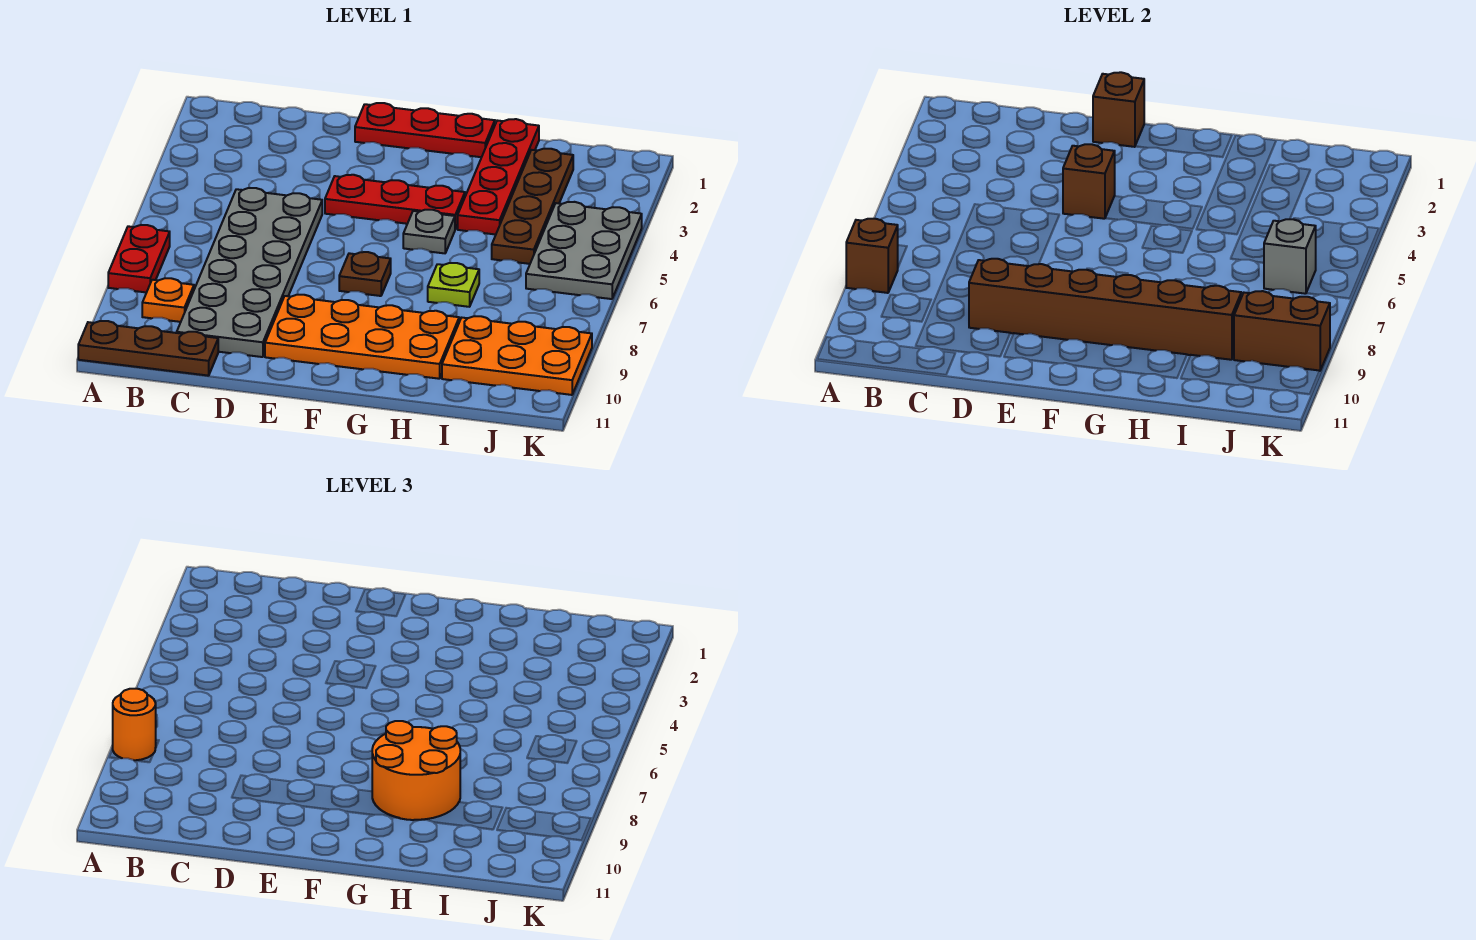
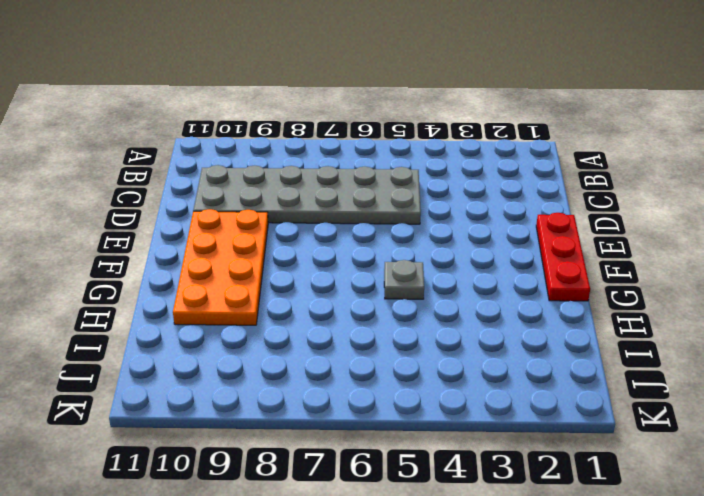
none -> red 1x2 plate [108,225,170,292]
none -> brown 1x3 plate [78,321,218,376]
none -> orange 1x1 plate [142,278,194,322]

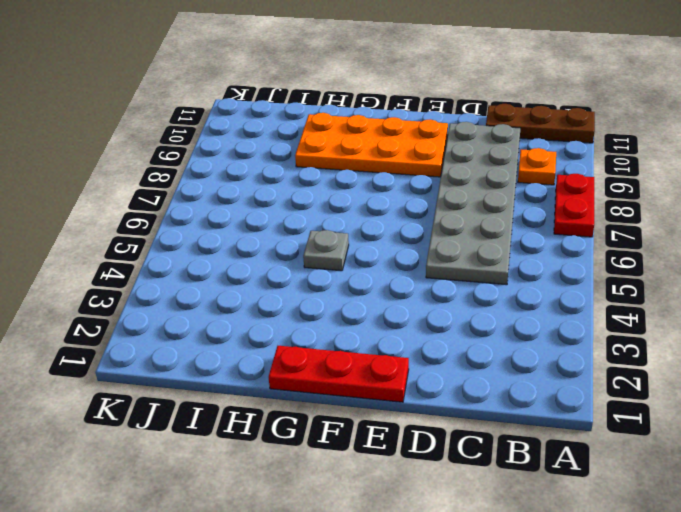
none -> red 1x3 plate [325,175,465,229]
none -> brown 1x1 plate [339,252,391,296]
none -> red 1x4 plate [458,119,539,235]

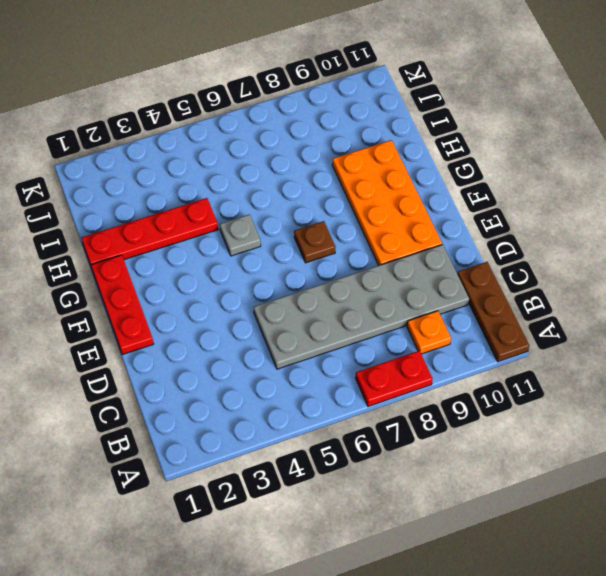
none -> red 1x3 plate [325,175,465,229]
none -> lime 1x1 plate [428,263,479,307]
none -> brown 1x4 plate [492,149,573,264]

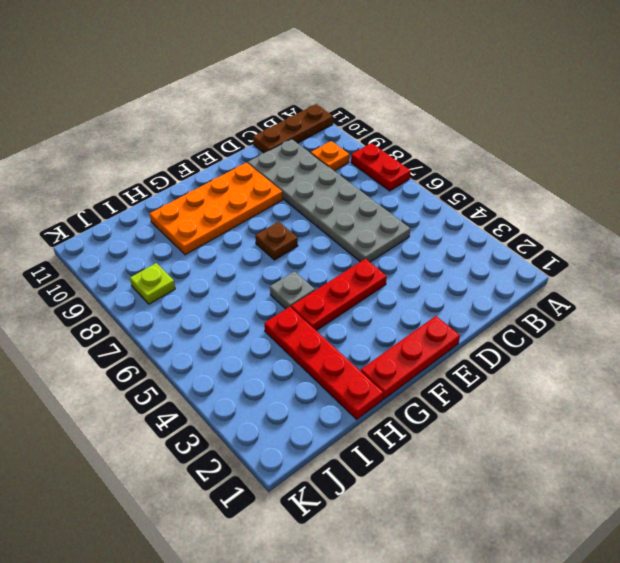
lime 1x1 plate [130,263,175,304] -> lime 1x1 plate moved to [428,263,479,307]
none -> brown 1x4 plate [492,149,573,264]
none -> orange 2x3 plate [442,316,592,395]
none -> grey 2x3 plate [526,202,642,299]

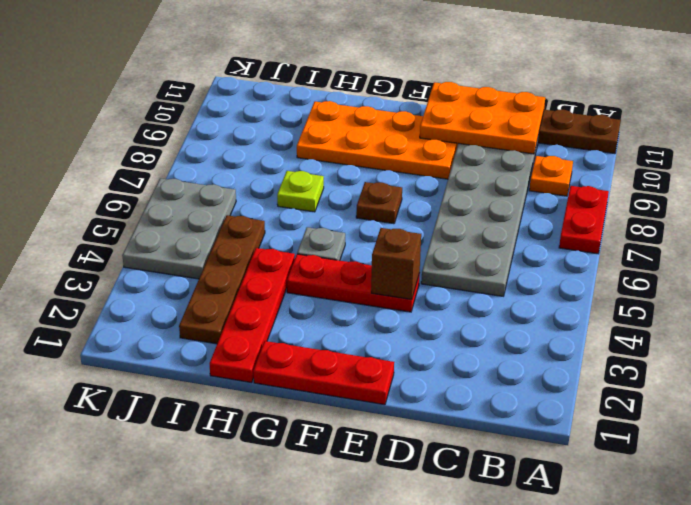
orange 2x3 plate [420,82,545,154] -> orange 2x3 plate moved to [442,316,592,395]
none -> brown 1x1 brick [846,219,898,293]
none -> brown 1x6 brick [969,259,1241,360]
none -> brown 1x1 brick [1093,72,1144,147]

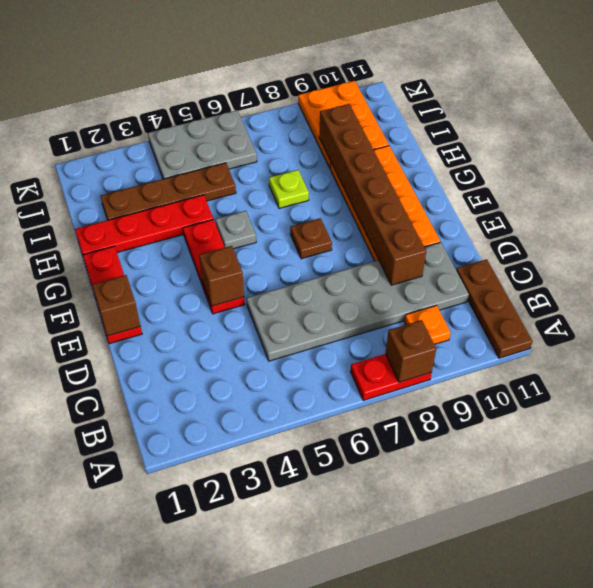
none -> grey 1x1 brick [1264,219,1316,294]
none -> brown 1x2 brick [1234,291,1330,371]
none -> orange 1x1 round brick [113,689,156,760]

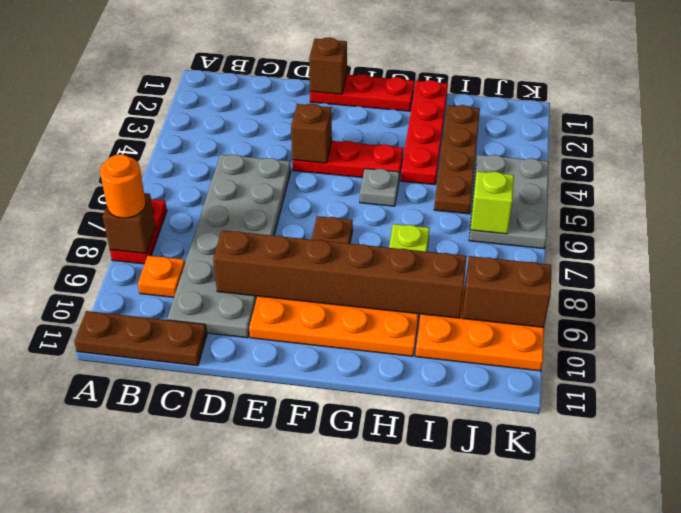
lime 1x1 brick [470,171,514,234] -> grey 1x1 brick [1264,219,1316,294]
none -> orange 2x2 round brick [372,721,460,820]

